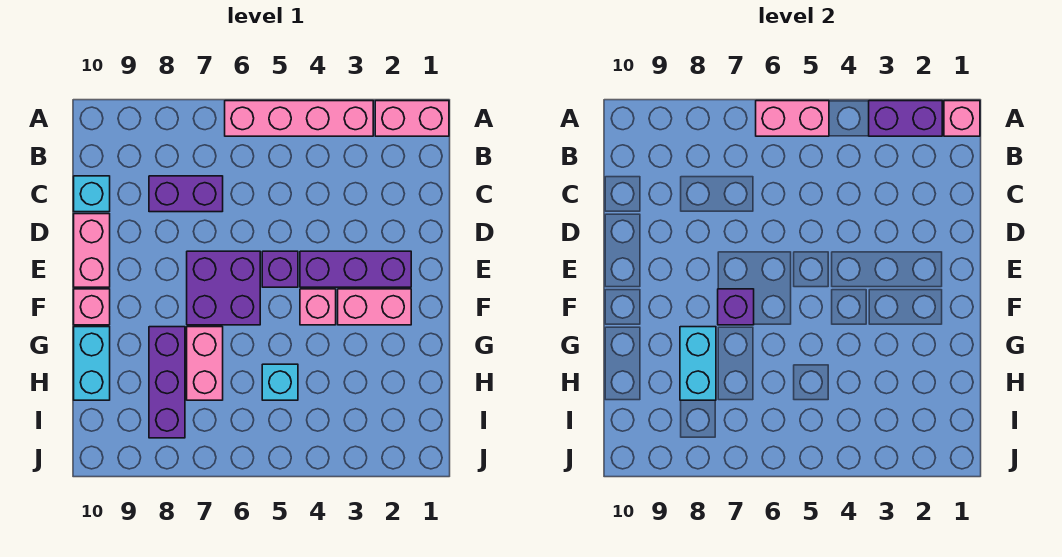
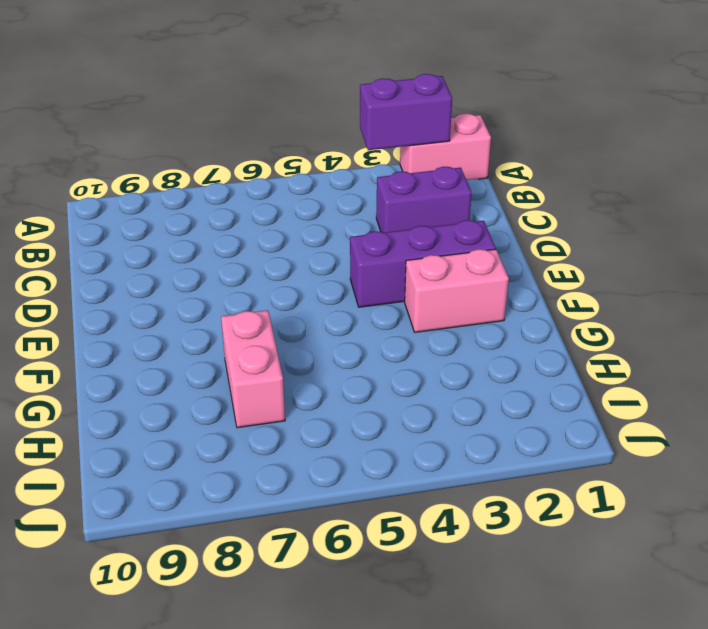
purple 1x2 brick [376,167,472,233] -> purple 1x2 brick moved to [149,176,223,212]
none -> pink 1x4 brick [225,101,373,136]
none -> cyan 1x1 brick [74,176,110,212]
none -> pink 1x2 brick [74,214,110,287]

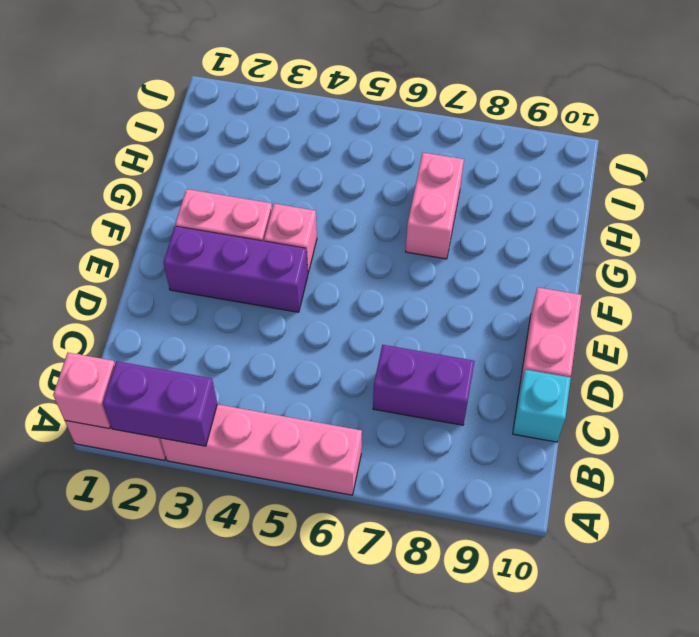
none -> purple 1x1 brick [262,251,298,287]
none -> purple 2x2 brick [187,251,260,325]
none -> pink 1x1 brick [74,289,110,325]

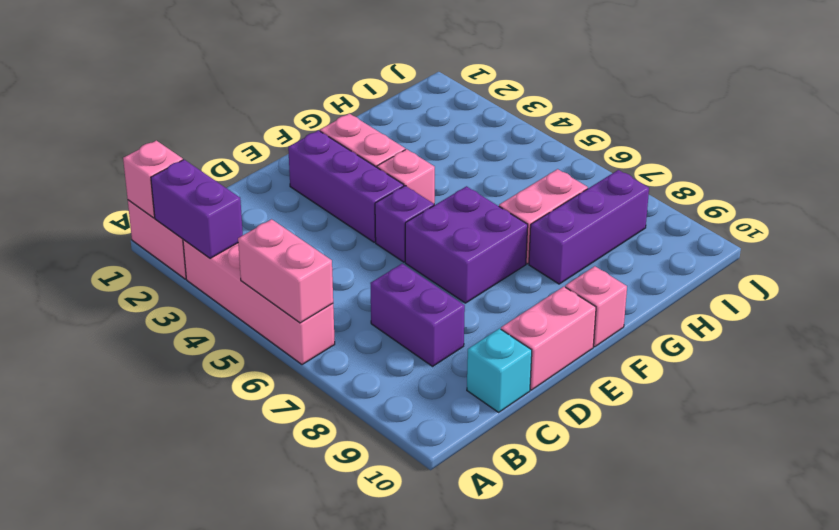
none -> cyan 1x2 brick [74,327,110,400]
none -> cyan 1x1 brick [262,364,298,400]
none -> purple 1x1 brick [718,289,754,325]

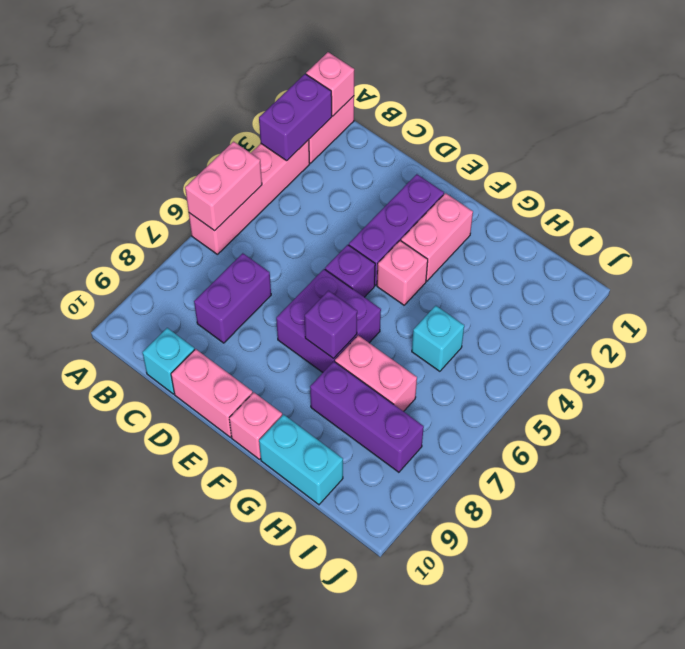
none -> cyan 1x2 brick [680,327,716,400]

